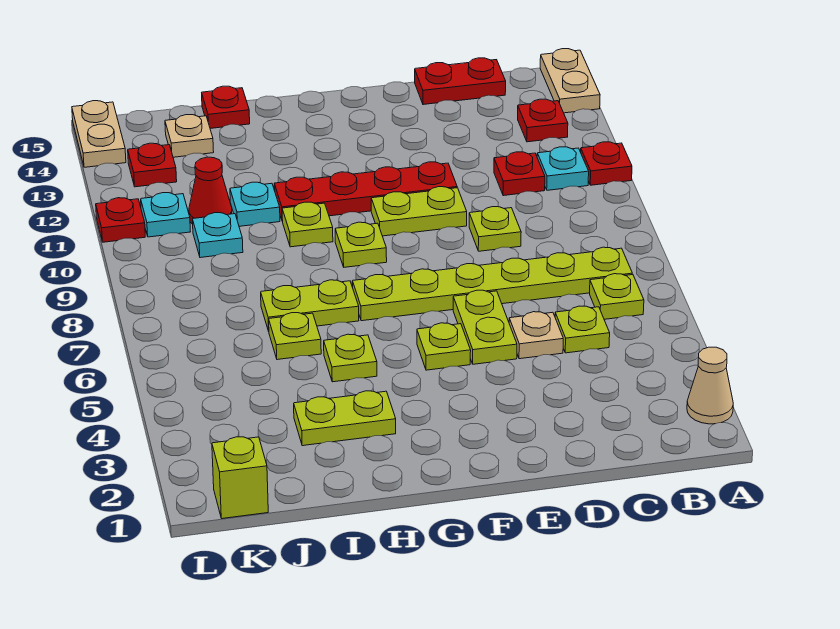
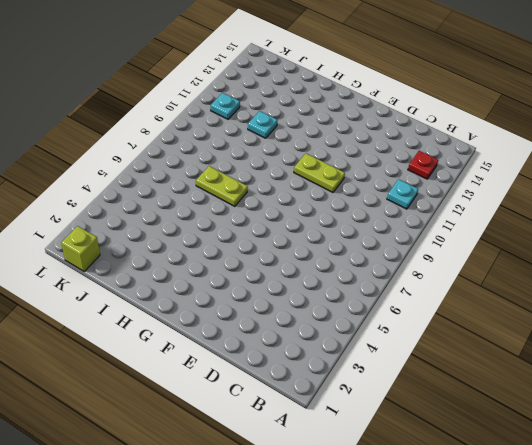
none -> tan 1x1 cone [687,347,733,424]
none -> red 1x1 plate [581,142,632,185]
none -> tan 1x2 plate [540,49,600,113]
none -> lime 1x1 plate [590,274,644,319]

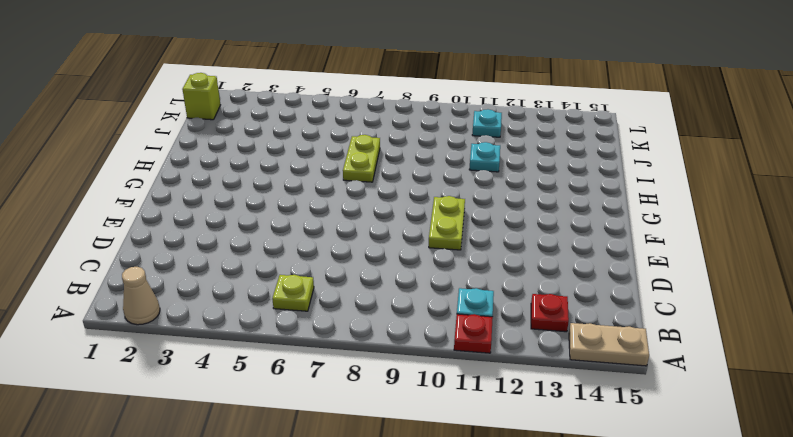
none -> lime 1x6 plate [352,247,632,321]
none -> lime 1x1 plate [555,306,610,353]
none -> red 1x1 plate [494,152,545,196]
none -> red 1x2 plate [415,58,506,105]

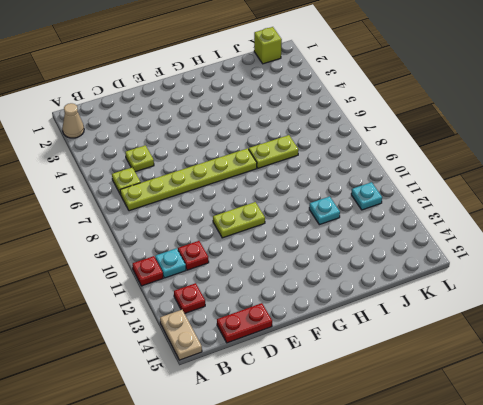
none -> tan 1x1 plate [509,312,563,359]
none -> lime 1x1 plate [469,207,521,251]
none -> lime 1x2 plate [453,290,517,364]
none -> red 1x4 plate [274,162,457,221]

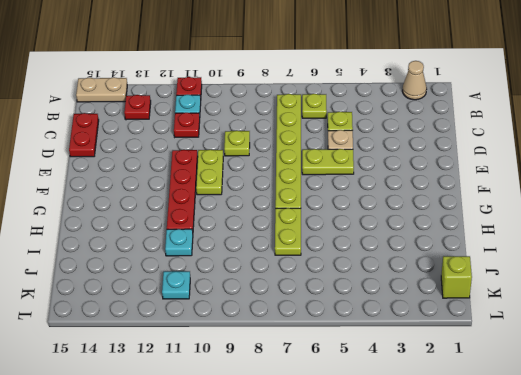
none -> lime 1x1 plate [417,323,471,370]
none -> lime 1x1 plate [335,222,387,267]
none -> lime 1x2 plate [294,391,396,446]
none -> lime 1x1 plate [324,334,377,382]

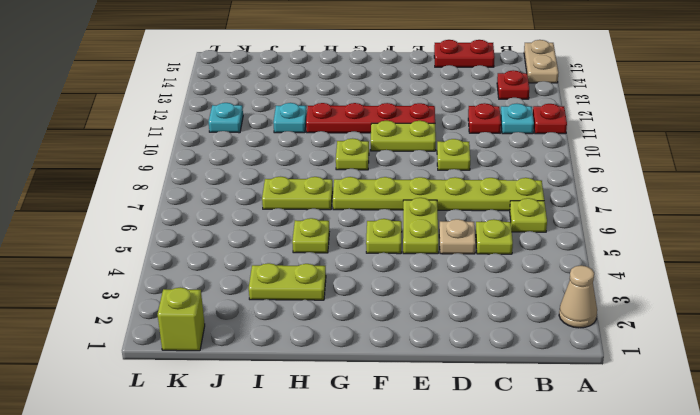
none -> lime 1x1 plate [282,202,333,247]
none -> lime 1x1 plate [269,313,321,360]
none -> red 1x1 plate [202,86,250,128]
none -> cyan 1x1 plate [192,213,243,258]

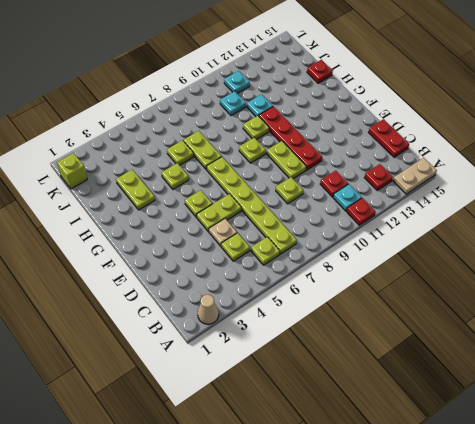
none -> red 1x1 cone [189,157,232,224]
none -> tan 1x1 plate [165,115,214,157]
none -> red 1x1 plate [128,143,177,187]
none -> red 1x1 plate [96,198,145,242]

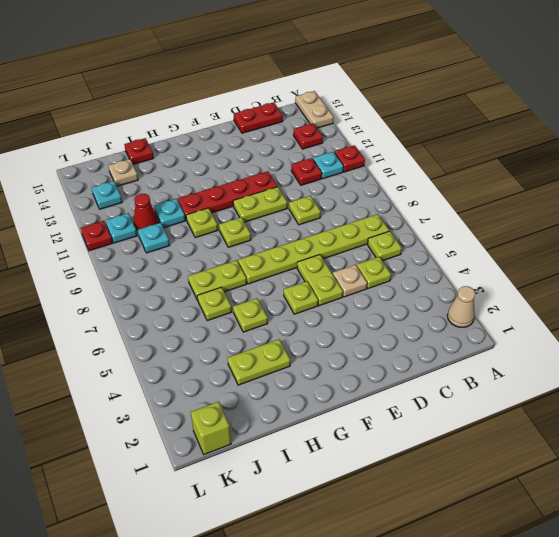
cyan 1x1 plate [92,181,122,209] -> red 1x1 plate [128,143,177,187]
none -> tan 1x2 plate [72,101,126,167]

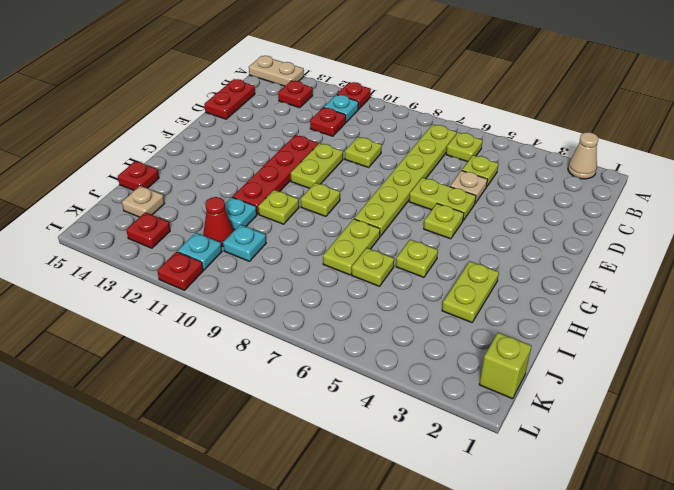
none -> tan 1x2 plate [72,101,126,167]

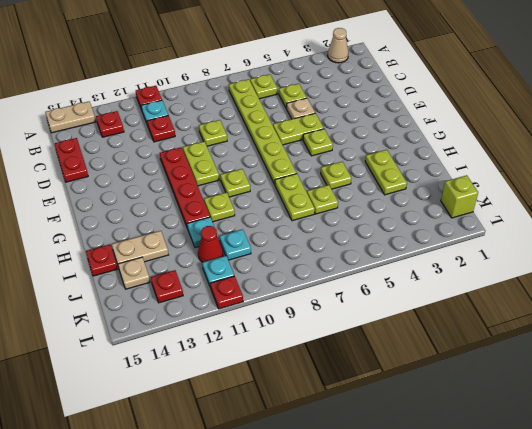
tan 1x2 plate [112,231,169,265] -> tan 1x2 plate moved to [72,101,126,167]

